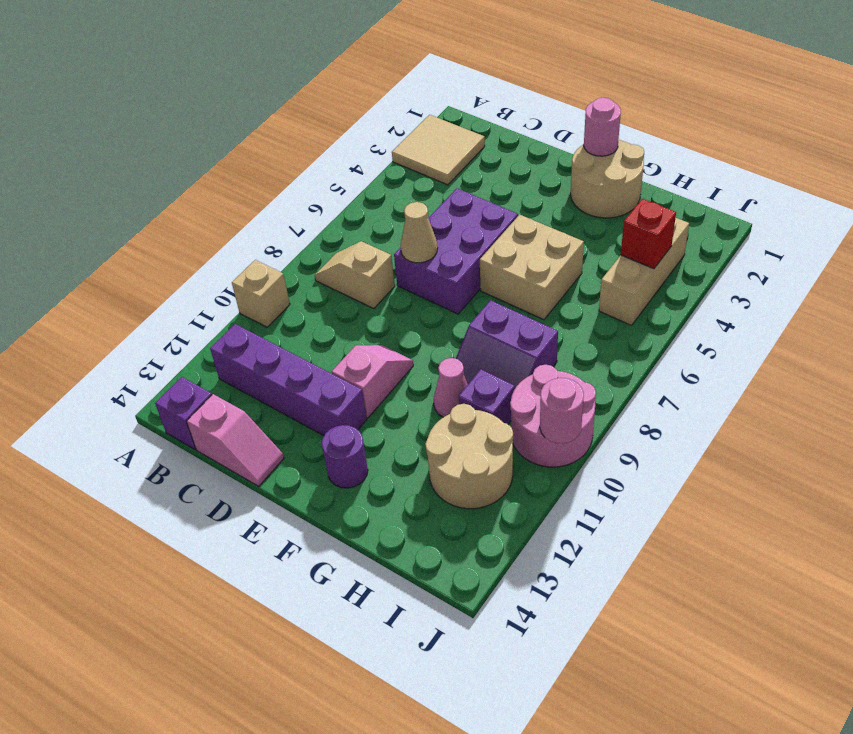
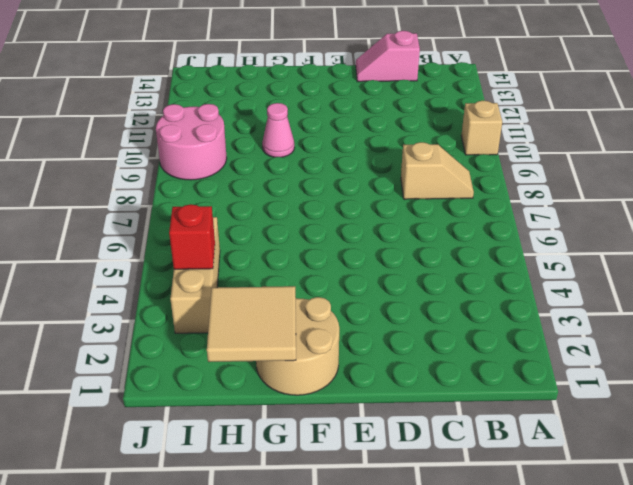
tan 2x2 tile [207,286,296,362] -> tan 2x2 tile moved to [392,115,485,185]
none -> purple 1x4 brick [210,324,367,436]
none -> purple 1x1 brick [155,377,212,449]
none -> purple 2x3 brick [394,188,518,314]

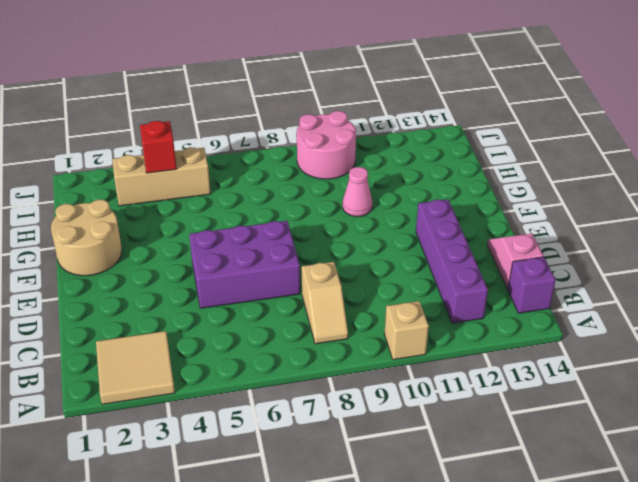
none -> pink 1x2 slope [332,345,413,418]
none -> tan 2x2 brick [480,215,584,320]
none -> purple 1x1 round brick [322,425,368,488]

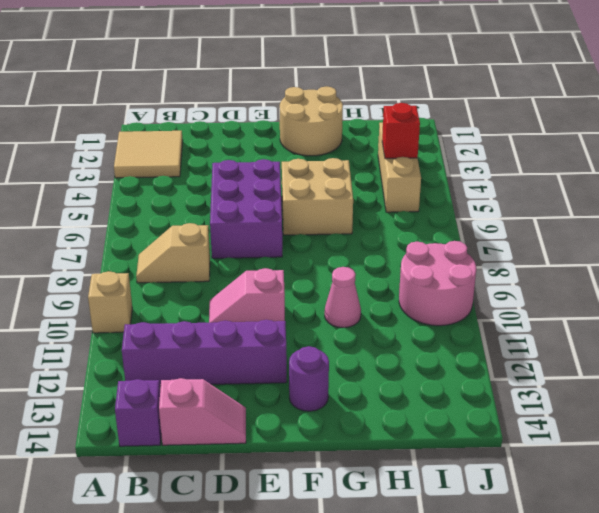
pink 1x2 slope [209,268,285,323] -> pink 1x2 slope turned to [332,345,413,418]
none -> purple 2x2 slope [456,300,558,388]
none -> purple 1x1 brick [459,369,515,424]
none -> tan 2x2 round brick [425,404,513,509]

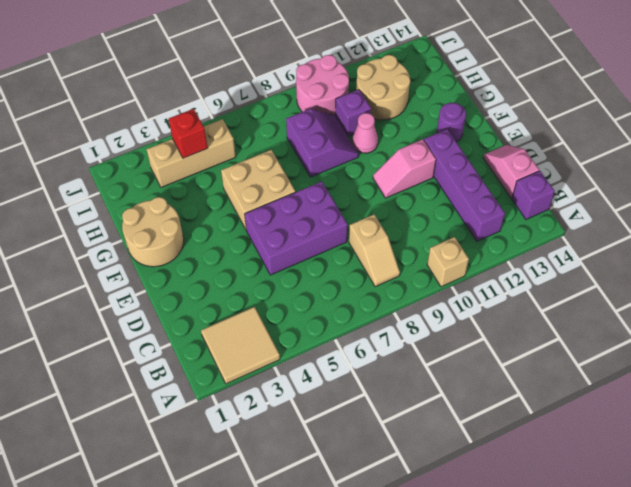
none -> tan 1x1 cone [401,202,438,263]
none -> pink 1x1 round brick [584,98,621,156]
none -> pink 1x1 round brick [540,378,584,444]

